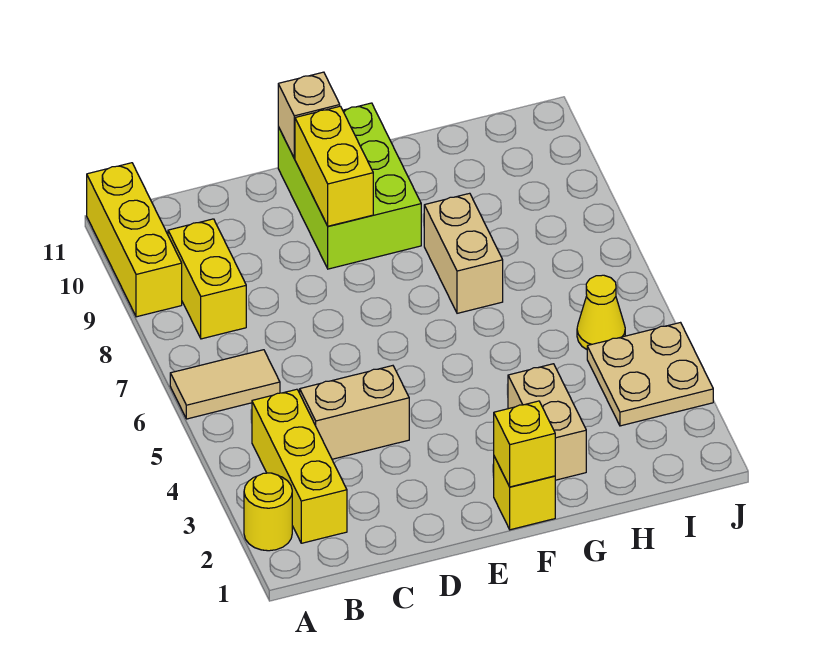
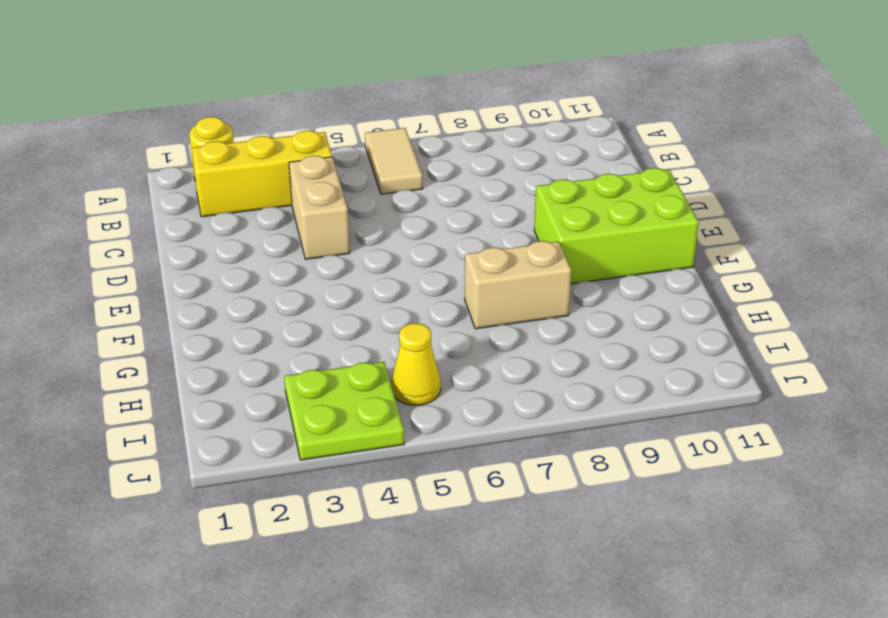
lime 2x2 plate [284,362,404,460] -> tan 2x2 plate [587,323,713,426]
none -> yellow 1x3 brick [87,163,182,317]
none -> yellow 1x2 brick [168,219,246,339]
none -> yellow 1x1 brick [494,457,555,530]

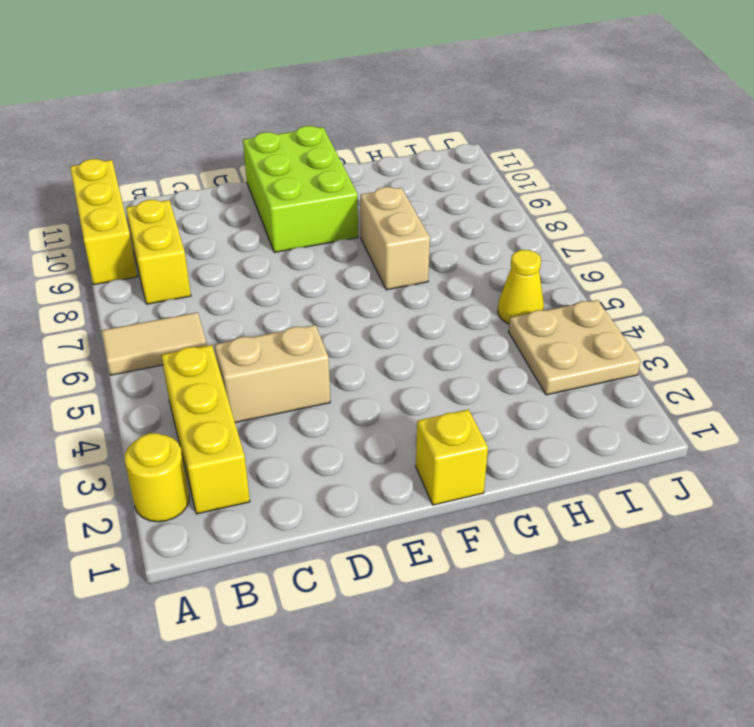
none -> tan 1x2 brick [508,364,586,480]
none -> yellow 1x2 brick [295,106,373,226]
none -> tan 1x1 brick [278,72,340,158]

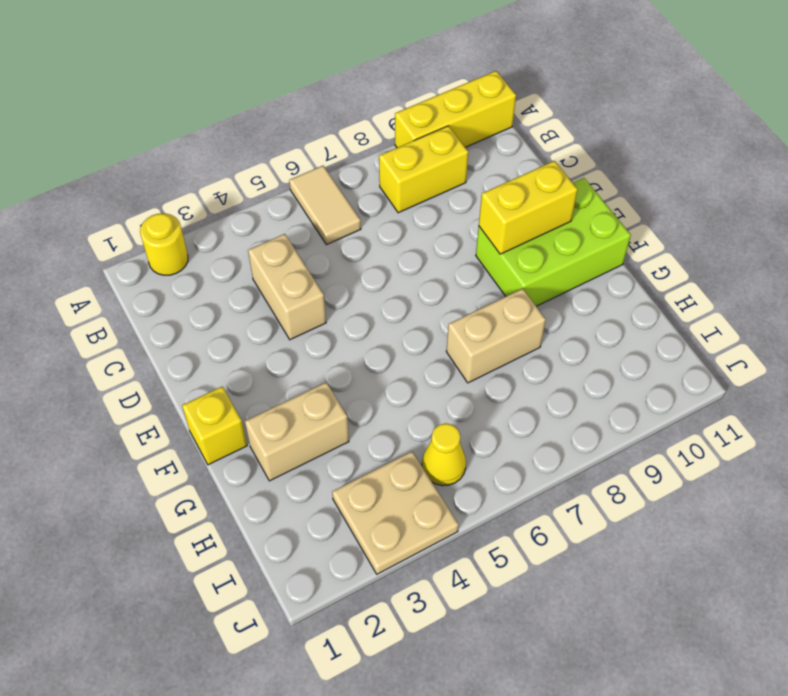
none -> yellow 1x3 brick [252,389,347,543]
none -> tan 1x1 brick [278,72,340,158]
none -> yellow 1x1 brick [494,401,555,487]

